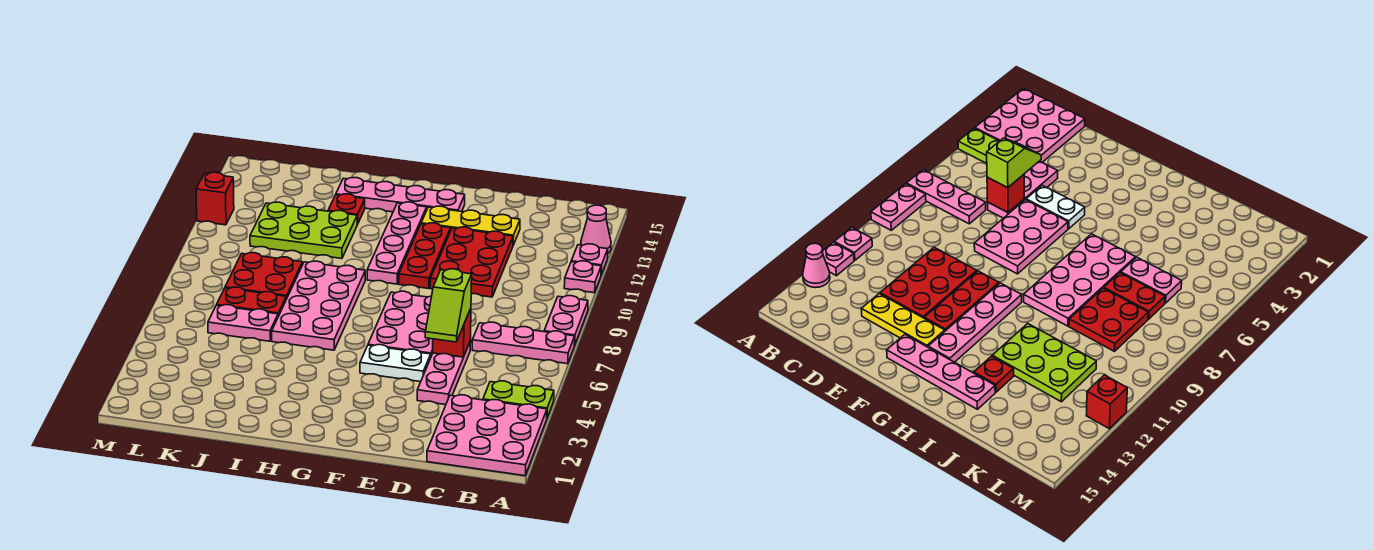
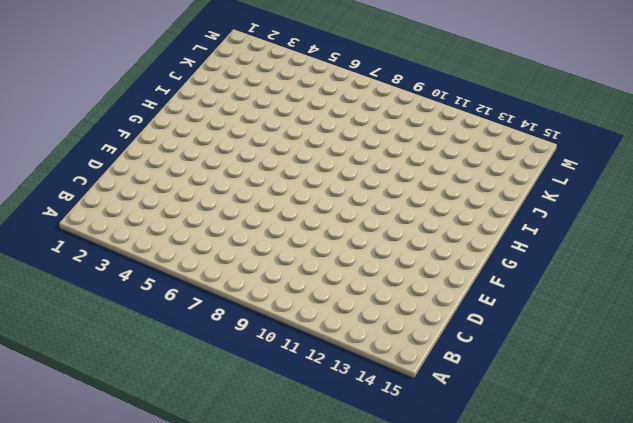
none -> pink 3x3 plate [427,395,547,476]
none -> lime 1x2 plate [483,381,554,418]
none -> pink 1x3 plate [472,322,575,364]

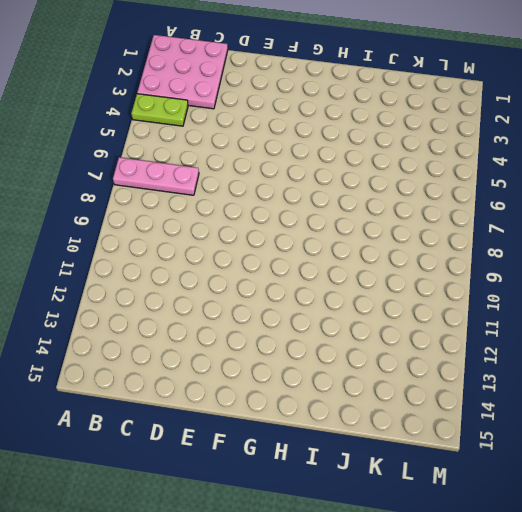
none -> pink 1x2 plate [544,296,588,345]
none -> pink 1x1 plate [564,261,601,293]
none -> pink 1x1 plate [571,244,608,275]

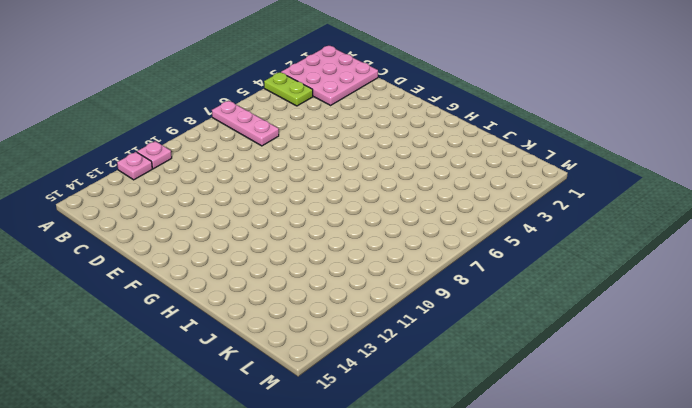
none -> pink 1x2 plate [544,296,588,345]
none -> pink 1x1 cone [581,205,611,253]
none -> pink 1x3 plate [417,341,471,405]

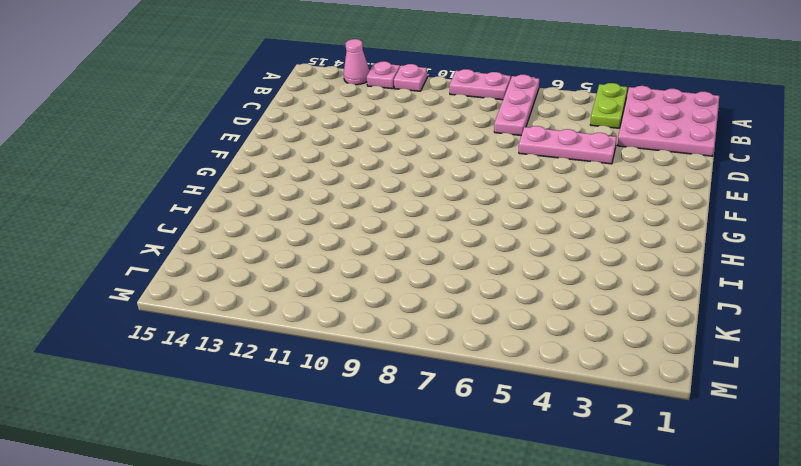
none -> red 2x3 plate [430,227,513,297]
none -> yellow 1x3 plate [421,206,520,245]
none -> white 1x2 plate [360,345,431,382]

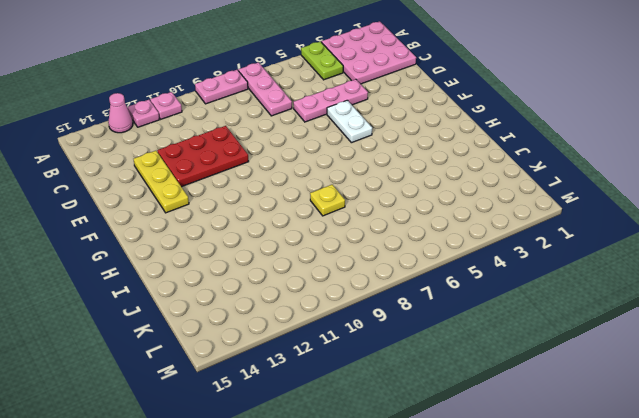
yellow 1x1 plate [310,185,345,216] -> pink 2x4 plate [272,261,365,350]
none -> pink 2x3 plate [368,291,433,356]
none -> red 1x3 plate [399,223,451,289]
none -> pink 1x4 plate [336,177,465,212]

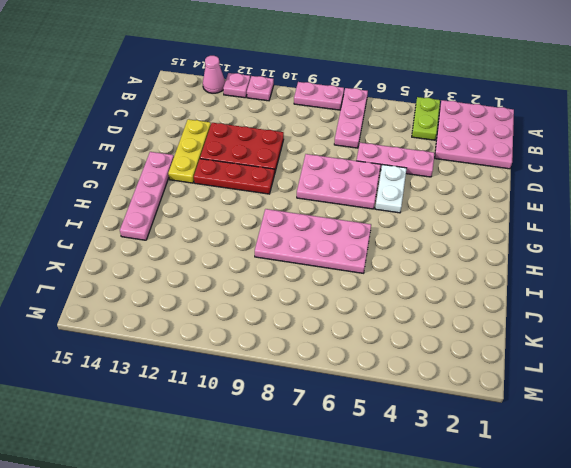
none -> pink 1x4 plate [367,202,427,284]
none -> lime 2x3 plate [250,202,357,258]
none -> red 1x1 plate [328,194,365,225]

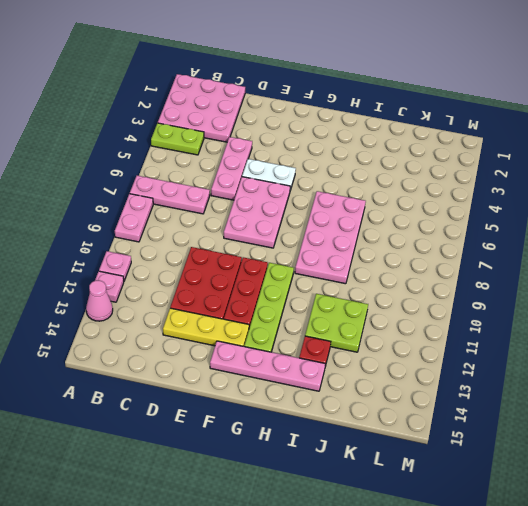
lime 1x4 plate [244,263,294,352] -> pink 1x4 plate [367,202,427,284]
lime 2x2 plate [305,294,368,352] -> lime 2x3 plate [250,202,357,258]
none -> pink 1x2 plate [208,305,278,341]
none -> red 1x2 plate [217,287,286,317]
none -> red 2x2 plate [225,253,303,299]

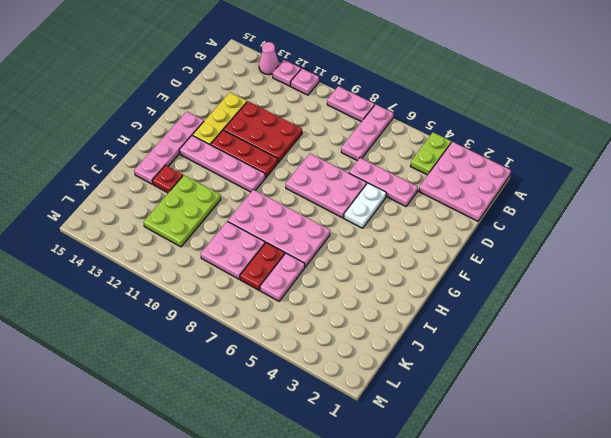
pink 2x2 plate [201,221,265,279] -> red 2x2 plate [225,253,303,299]
none -> red 1x1 brick [196,172,234,225]
none -> red 1x1 brick [433,308,471,357]
none -> lime 1x2 slope [425,269,472,342]

